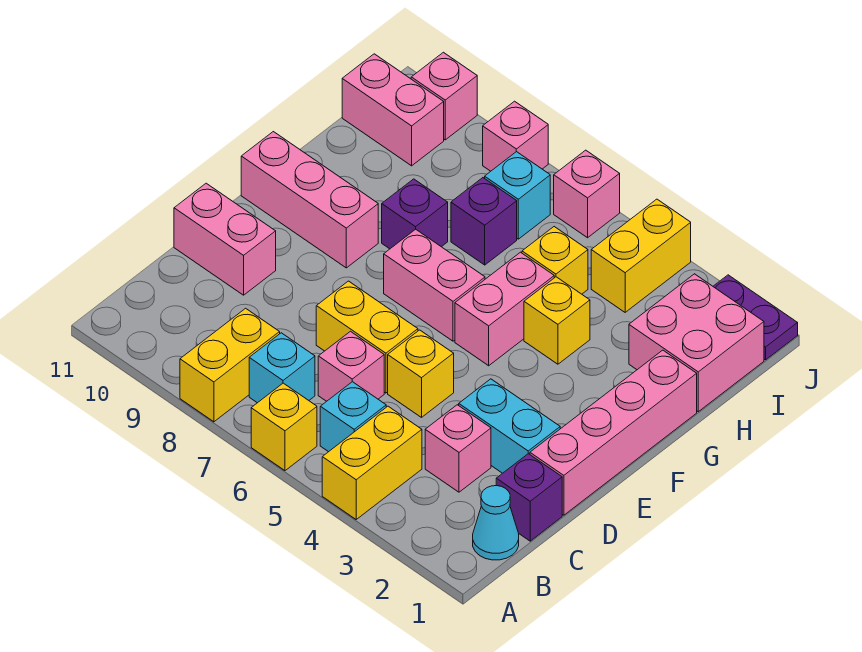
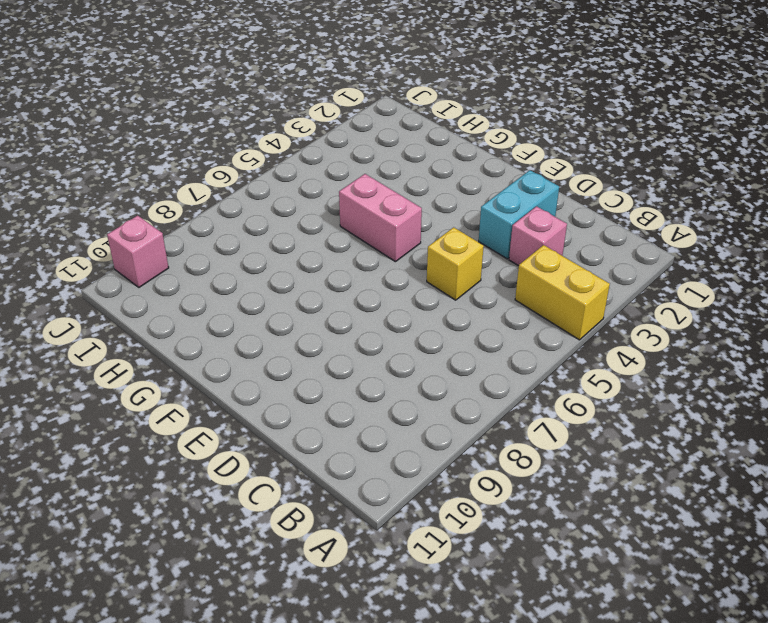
none -> yellow 1x1 brick [251,383,317,471]
none -> yellow 1x2 brick [180,308,280,422]
none -> cyan 1x1 cone [473,486,519,560]

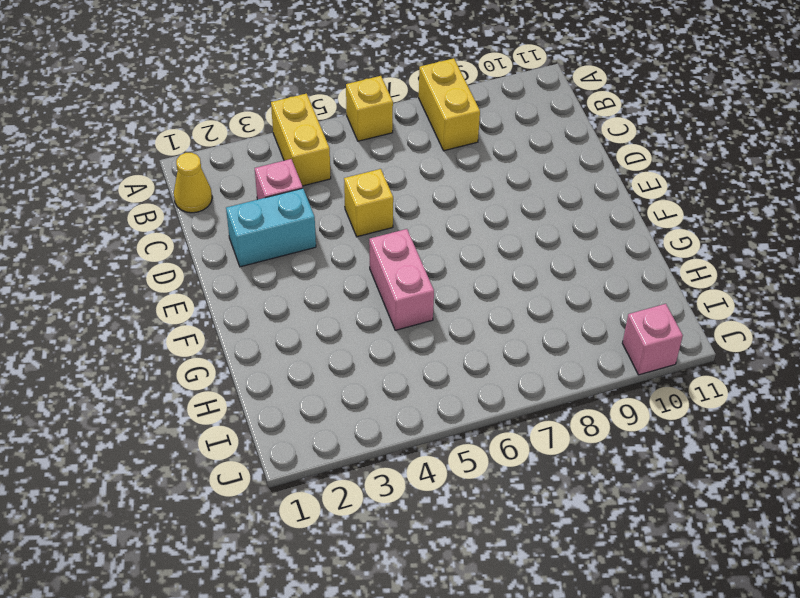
yellow 1x1 cone [174,153,212,213] -> cyan 1x1 cone [473,486,519,560]
none -> cyan 1x1 brick [320,382,386,452]
none -> cyan 1x1 brick [249,333,315,403]
none -> purple 1x1 brick [496,454,562,541]

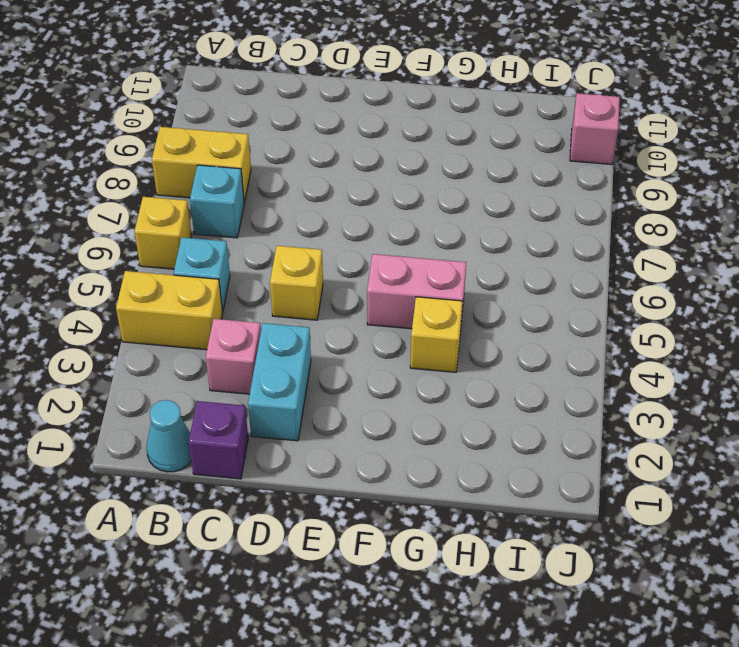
none -> pink 1x1 brick [318,331,384,401]
none -> pink 1x4 brick [530,350,697,515]
none -> yellow 1x2 brick [316,281,418,393]

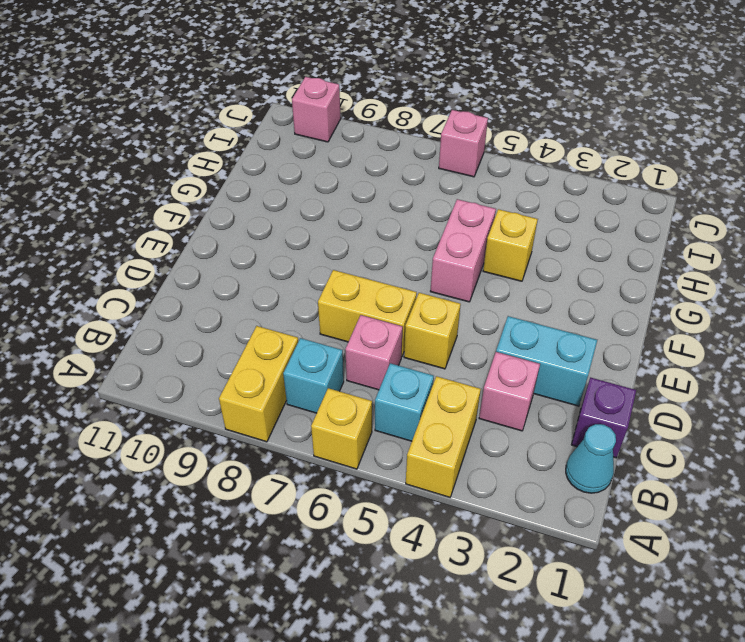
none -> pink 1x4 brick [530,350,697,515]
none -> pink 1x2 brick [174,183,276,295]
none -> pink 1x2 brick [384,229,485,341]

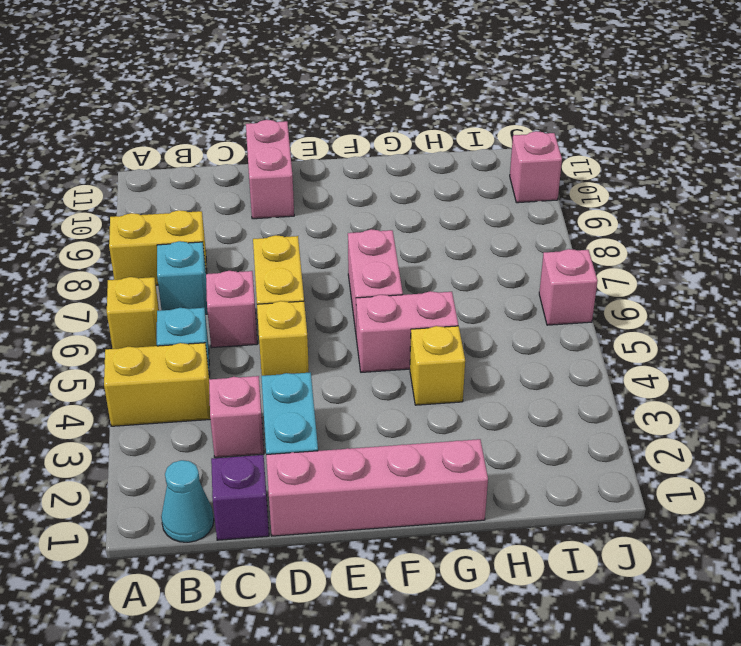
none -> pink 1x3 brick [241,132,378,268]
none -> purple 1x1 brick [382,179,448,249]
none -> pink 2x2 brick [629,274,764,412]

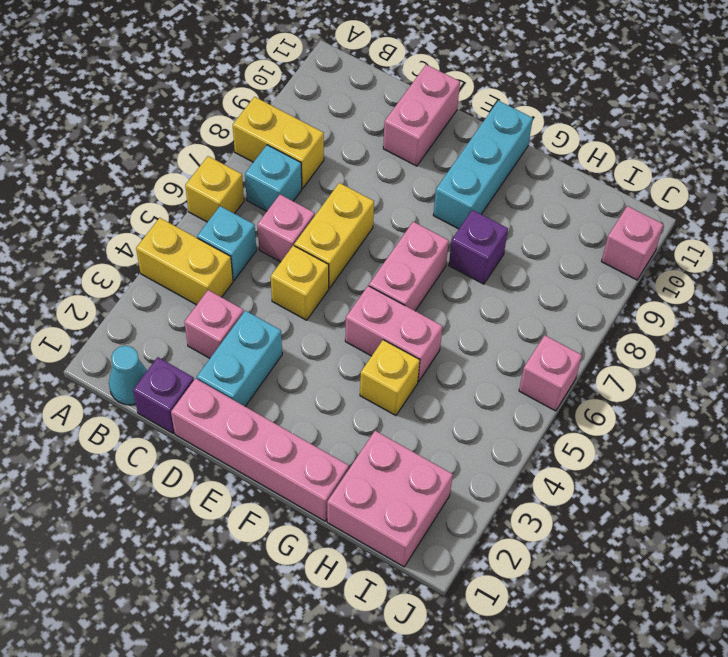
cyan 1x3 brick [433,101,533,229] -> pink 1x3 brick [241,132,378,268]
none -> yellow 1x1 brick [522,227,588,294]
none -> purple 1x1 brick [451,178,517,265]
none -> yellow 1x2 brick [591,199,691,312]

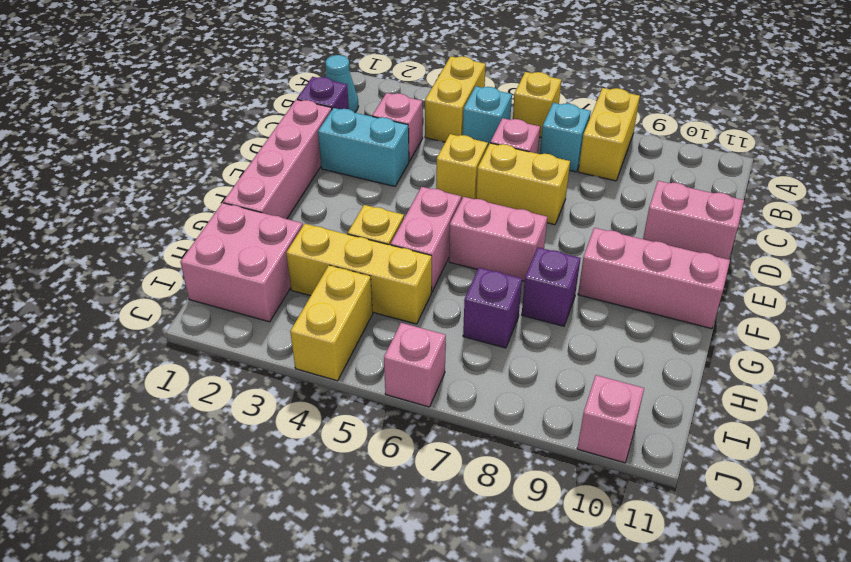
yellow 1x3 brick [286,224,432,324] -> yellow 1x1 brick [522,227,588,294]
none -> cyan 1x1 brick [485,152,550,239]
none -> pink 1x2 brick [342,54,444,166]
none -> purple 1x2 plate [713,275,798,360]

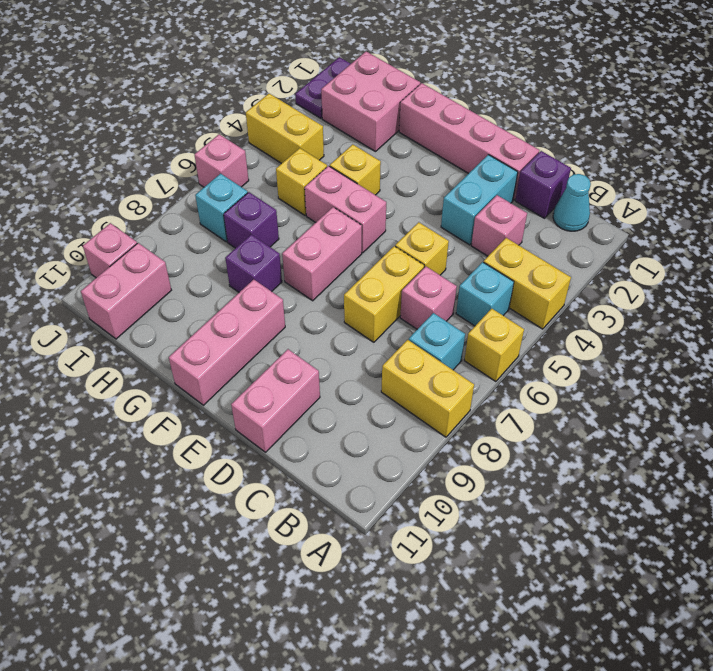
none -> pink 1x1 brick [483,101,548,171]

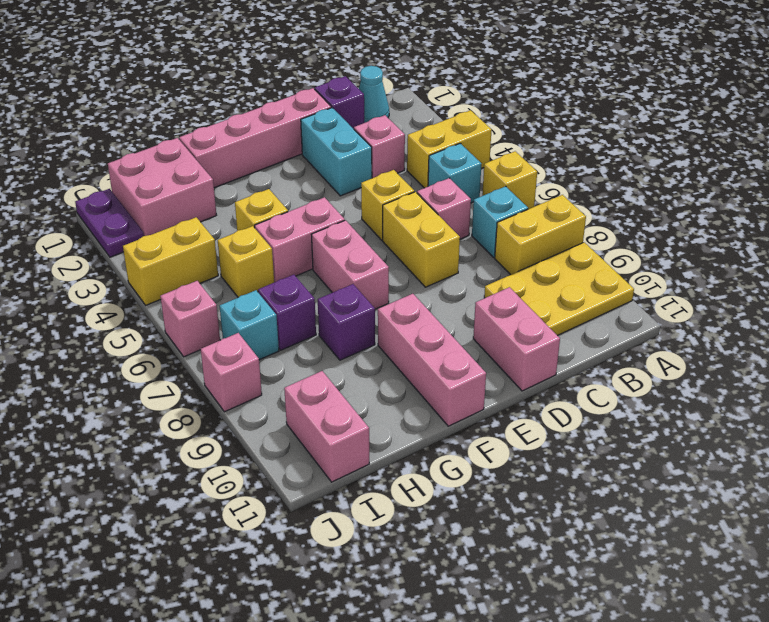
yellow 2x3 plate [484,242,634,336] -> none
none -> pink 1x1 brick [411,52,477,140]

